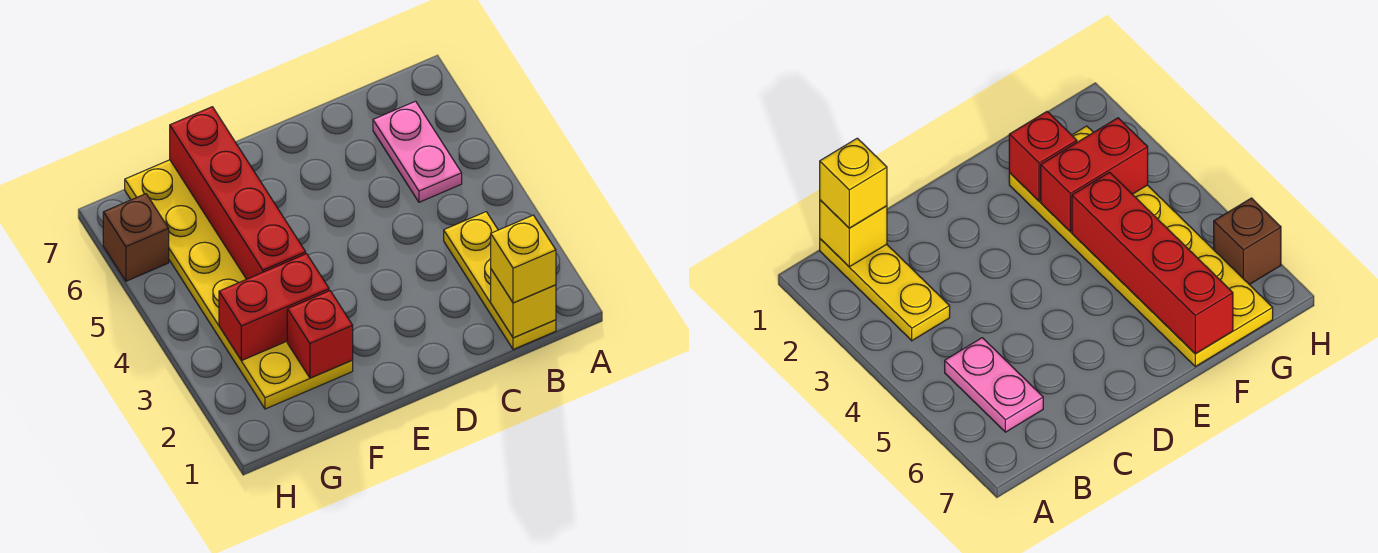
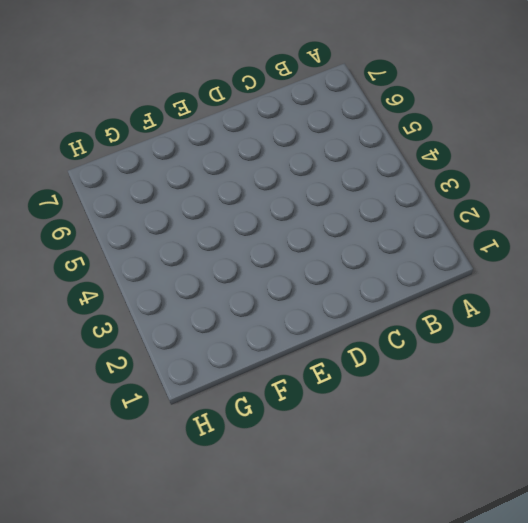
none -> yellow 1x3 plate [444,212,556,349]
none -> pink 1x2 plate [373,101,462,202]

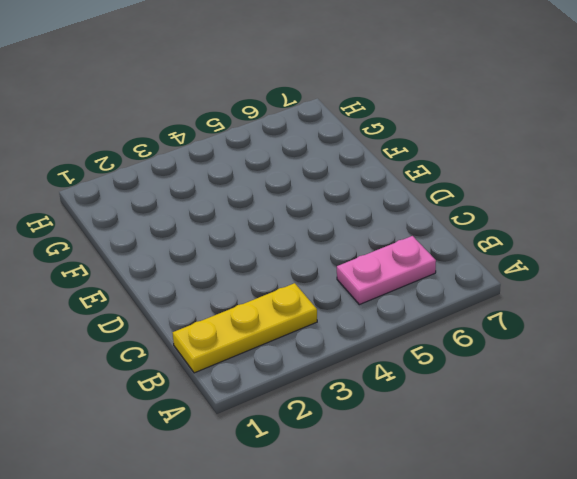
none -> yellow 2x6 plate [125,160,353,409]
none -> brown 1x1 brick [103,194,169,281]

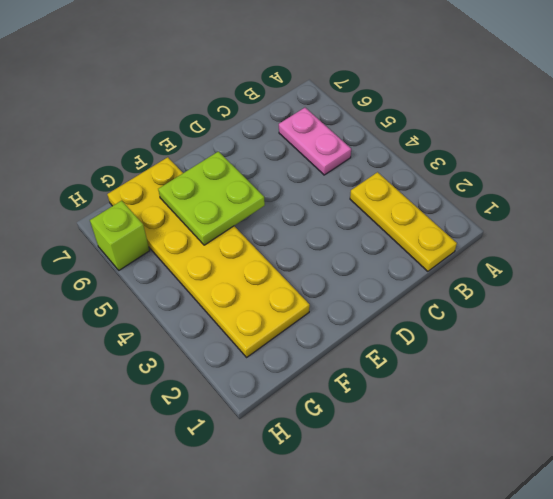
lime 2x2 plate [158,151,265,245] -> red 1x4 brick [170,107,306,279]
lime 1x1 brick [90,201,150,270] -> brown 1x1 brick [103,194,169,281]
none -> yellow 1x1 brick [491,269,556,338]
none -> red 1x1 brick [287,291,353,378]

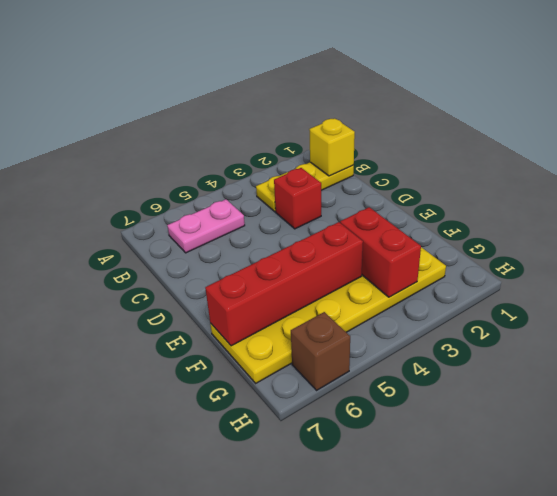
red 1x1 brick [274,168,321,229] -> red 1x1 brick moved to [287,291,353,378]
none -> yellow 1x1 brick [491,215,556,303]

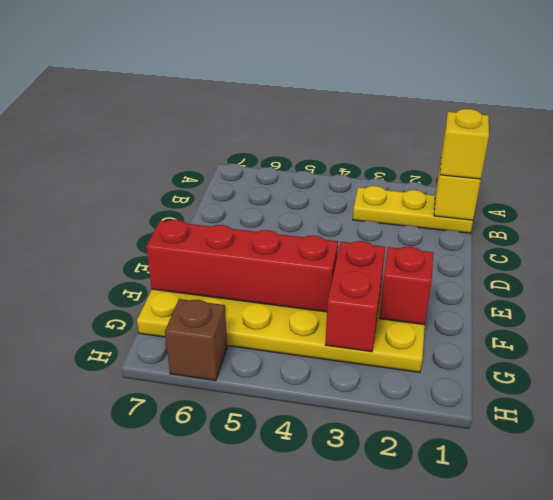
none -> pink 1x2 plate [373,101,462,202]

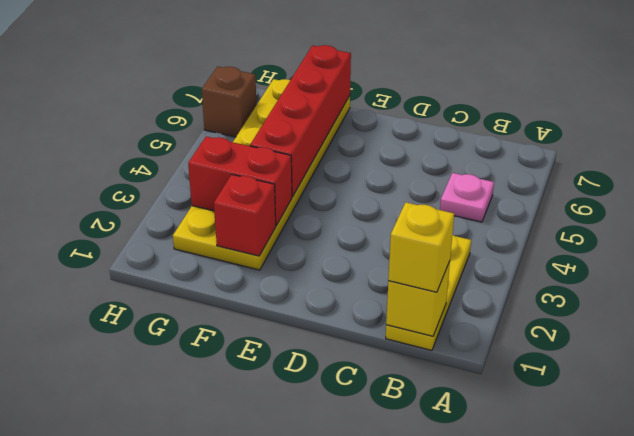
pink 1x1 plate [440,173,494,222] -> pink 1x2 plate [373,101,462,202]

